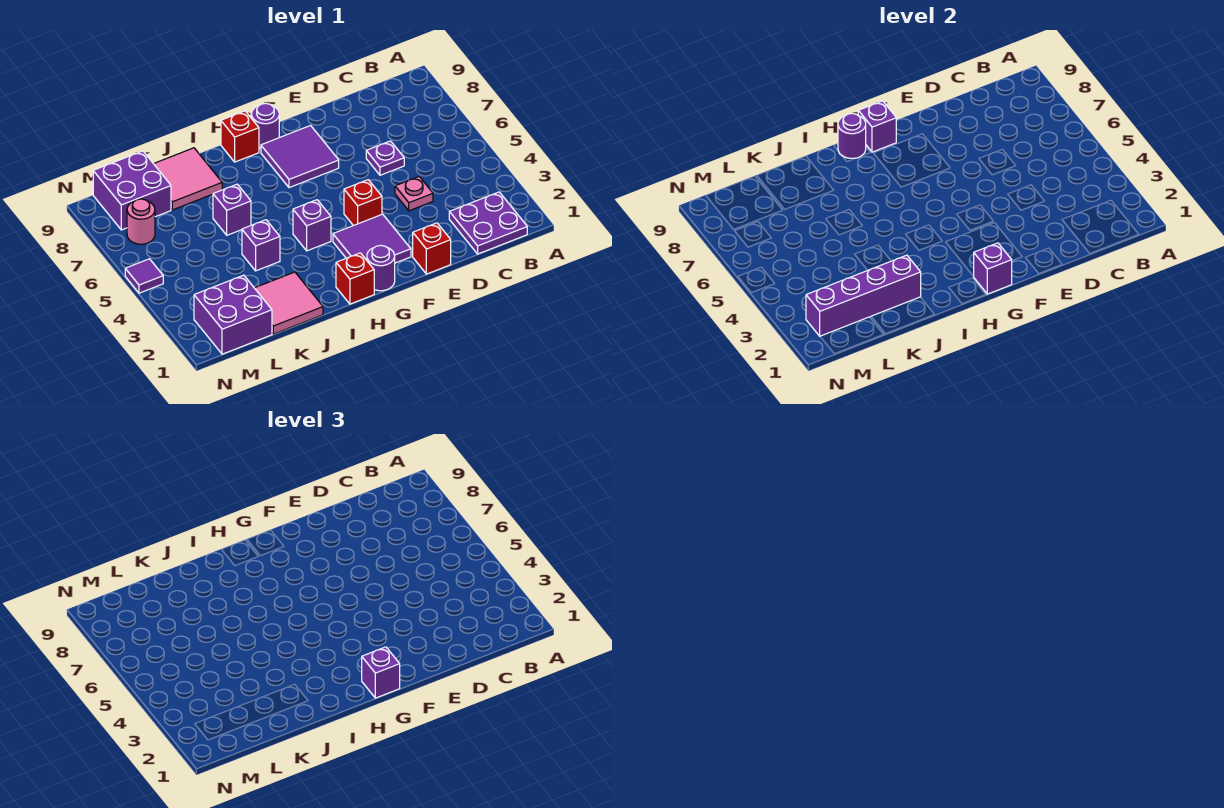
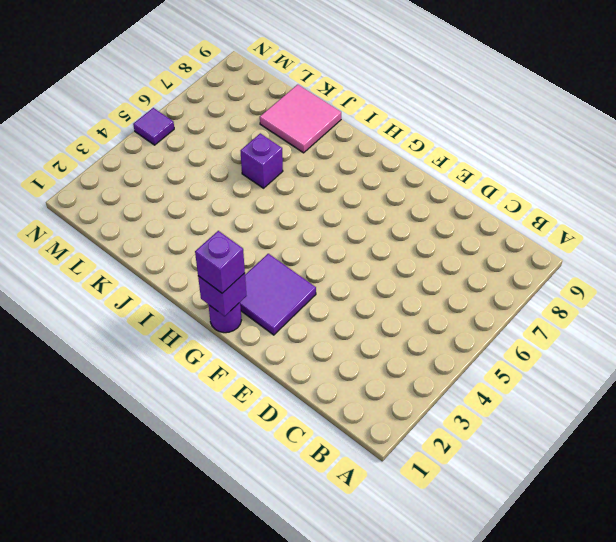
none -> purple 2x2 plate [449,192,527,254]
none -> pink 1x1 plate [395,177,433,211]
none -> purple 1x1 plate [366,141,404,175]

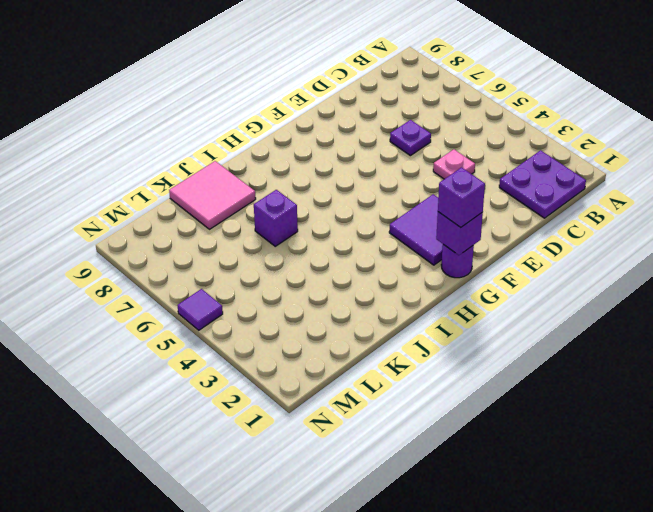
none -> red 1x1 brick [413,223,451,274]
none -> red 1x1 brick [344,180,382,226]
none -> purple 2x2 tile [261,126,339,188]

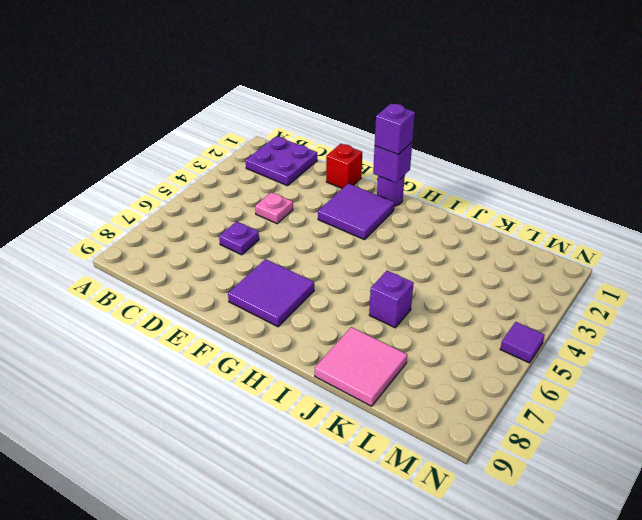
none -> red 1x1 brick [344,180,382,226]
none -> purple 1x1 round brick [252,103,279,148]
none -> red 1x1 brick [336,253,374,304]

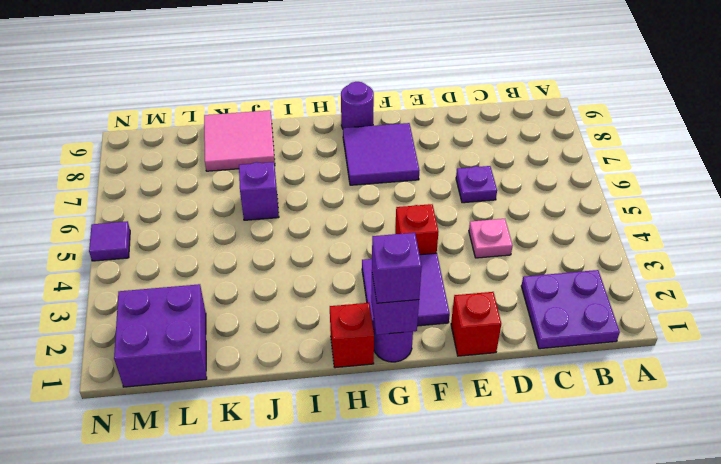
none -> purple 1x1 brick [293,200,331,251]
none -> red 1x1 brick [221,111,259,162]
none -> pink 2x2 tile [255,272,323,334]

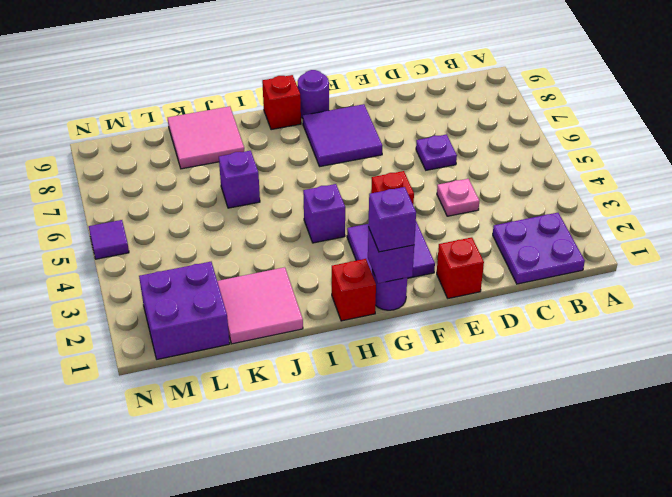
none -> purple 1x1 brick [242,220,280,271]
none -> purple 2x2 brick [93,151,171,230]
none -> pink 1x1 round brick [127,199,155,244]

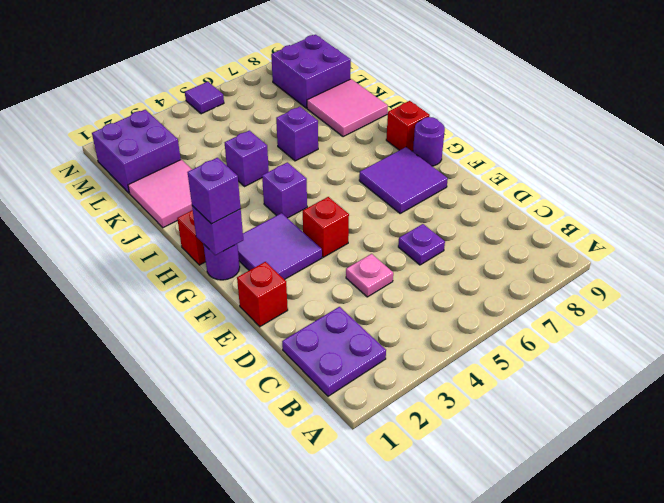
none -> pink 1x1 round brick [127,199,155,244]
none -> purple 1x1 brick [858,101,896,152]
none -> purple 1x1 round brick [838,114,866,159]

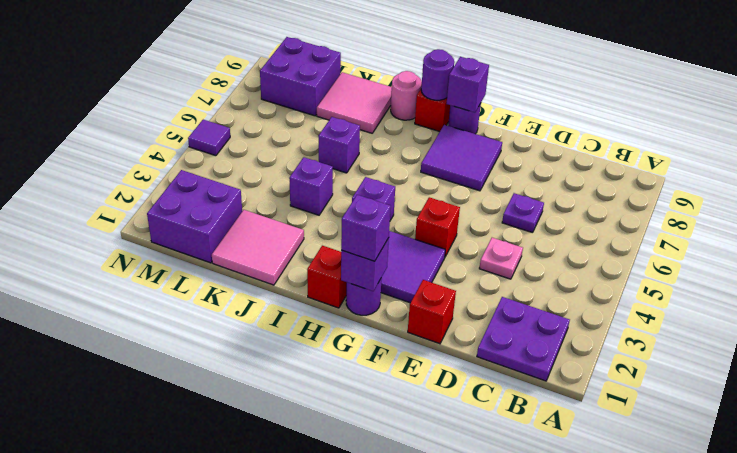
pink 1x1 round brick [391,71,422,120] -> pink 1x1 round brick moved to [127,199,155,244]
none -> purple 1x4 brick [806,255,921,336]

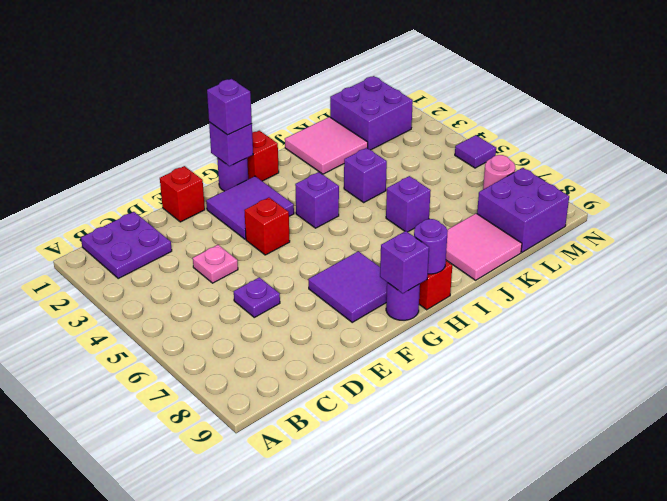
none -> purple 1x4 brick [806,255,921,336]

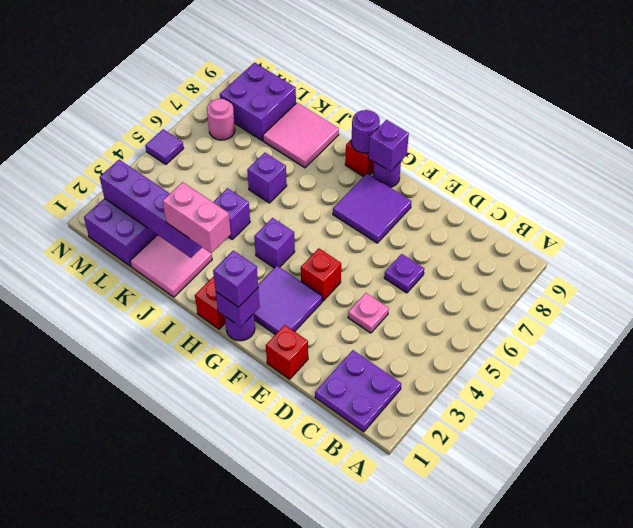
pink 1x2 brick [163,182,231,253] -> none

